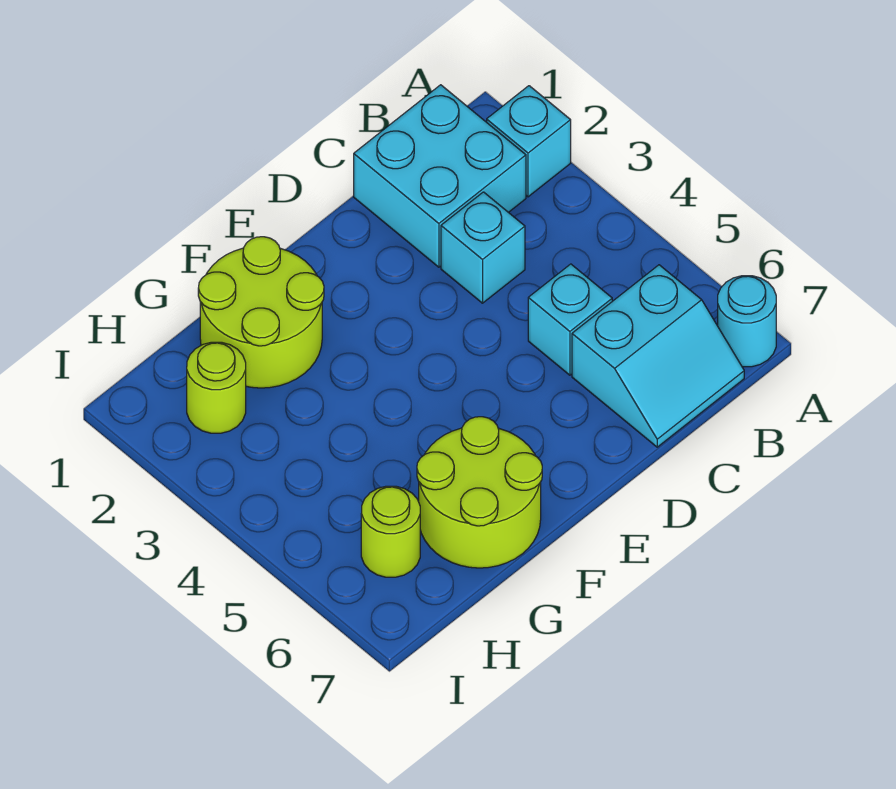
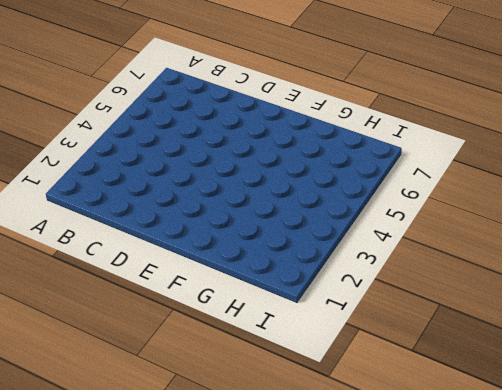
none -> cyan 1x1 brick [487,86,571,197]
none -> cyan 1x1 round brick [718,276,776,367]

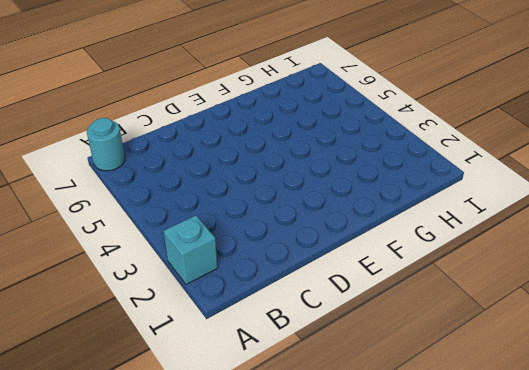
none -> cyan 2x2 brick [354,85,526,267]
none -> cyan 2x2 slope [572,265,744,447]

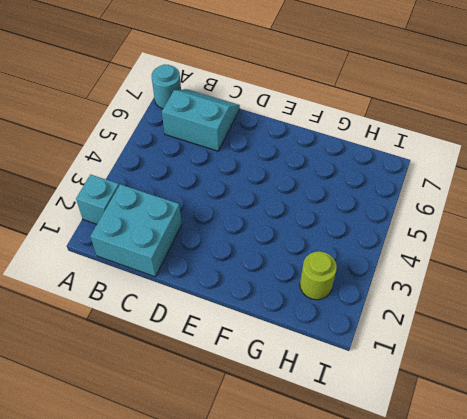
none -> cyan 1x1 brick [441,192,525,303]
none -> cyan 1x1 brick [528,264,612,375]

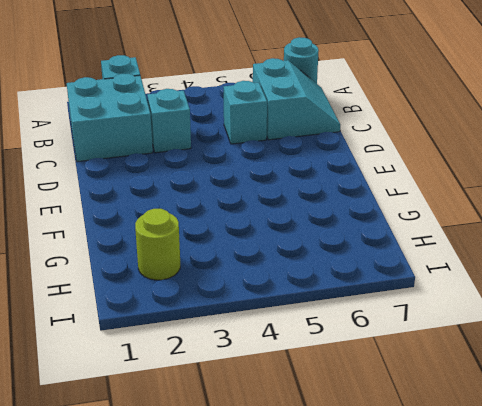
none -> lime 2x2 round brick [198,237,324,388]
none -> lime 2x2 round brick [417,417,542,568]

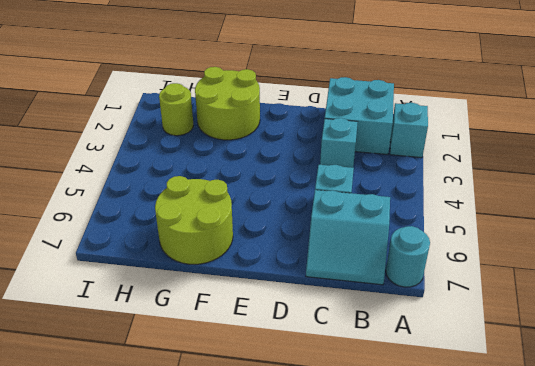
none -> lime 1x1 round brick [361,486,420,577]

